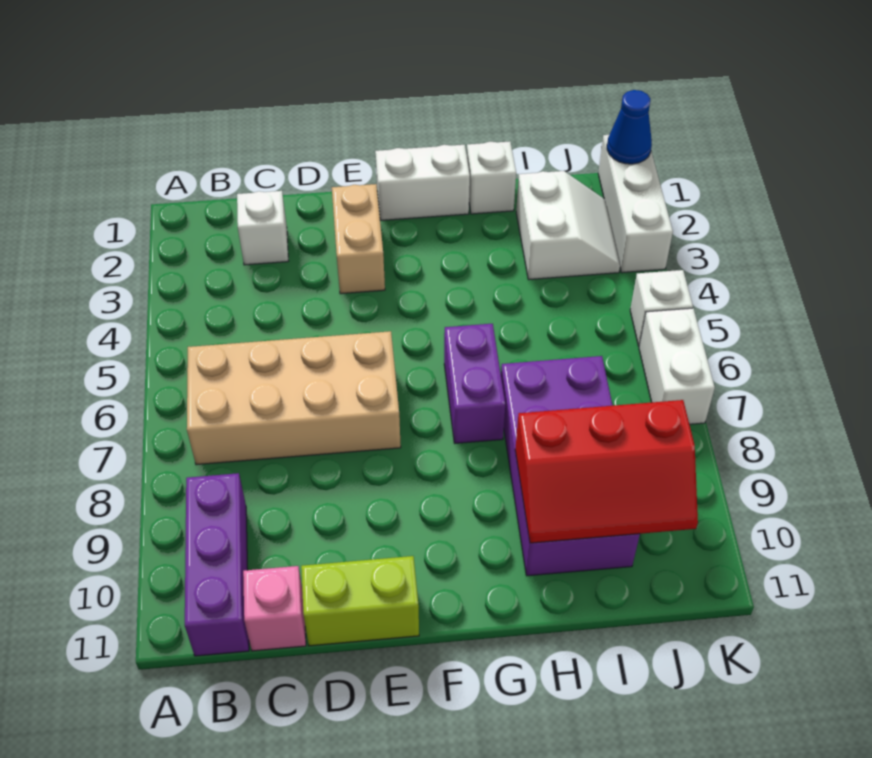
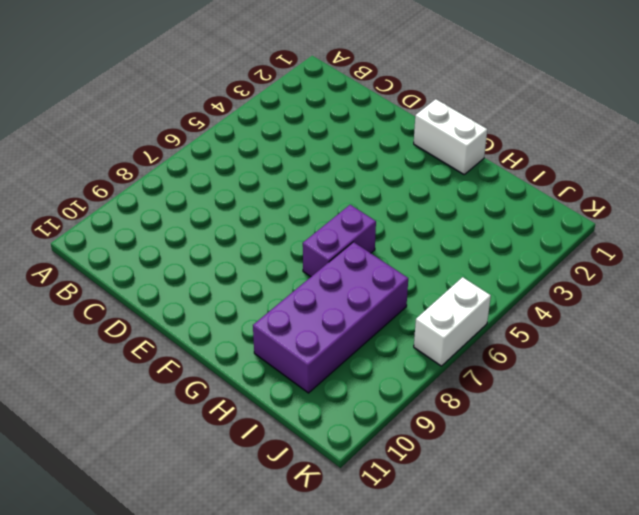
none -> tan 2x4 brick [187,331,401,465]
none -> purple 1x3 brick [185,473,249,656]
none -> white 1x1 brick [237,191,288,265]

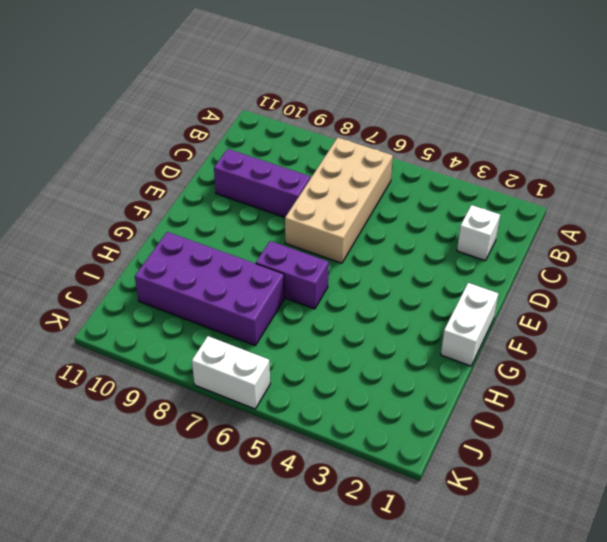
purple 1x3 brick [214,149,310,217] -> purple 1x3 brick moved to [185,473,249,656]
none -> pink 1x1 brick [243,566,306,651]
none -> lime 1x2 brick [301,556,419,646]
none -> tan 1x2 brick [332,184,385,294]

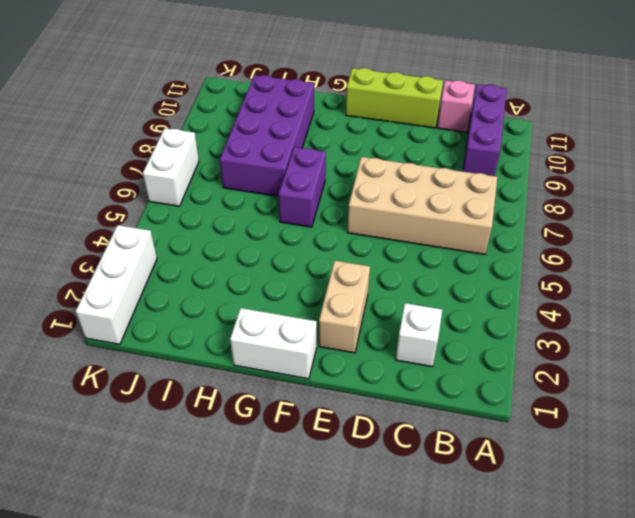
lime 1x3 brick [346,68,443,128] -> lime 1x2 brick [301,556,419,646]
none -> white 1x1 brick [467,141,516,214]
none -> white 2x2 slope [516,171,620,279]
none -> white 1x1 brick [630,270,693,346]

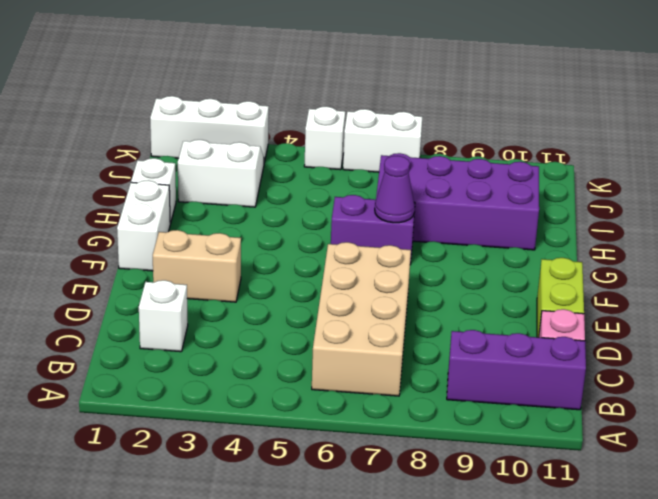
purple 1x1 cone [375,156,415,223] -> none
none -> red 2x3 slope [515,400,698,543]
none -> blue 1x1 cone [607,90,652,164]

